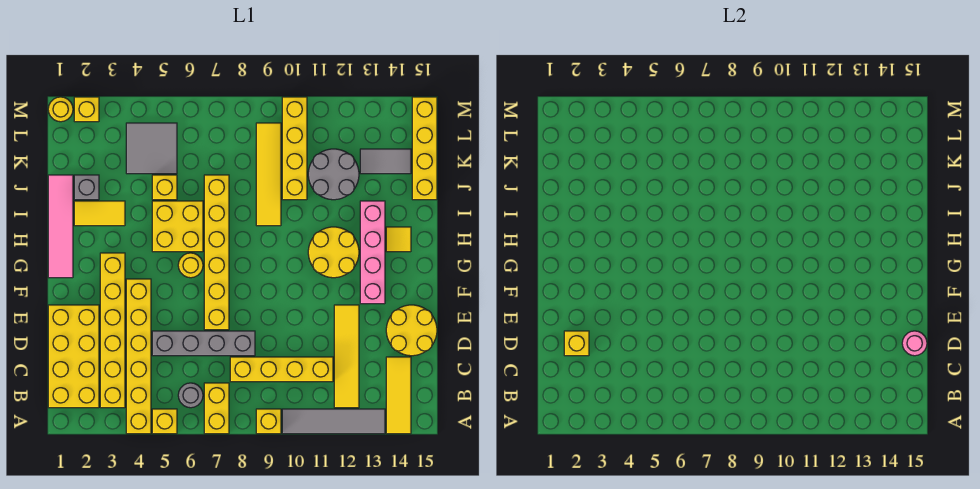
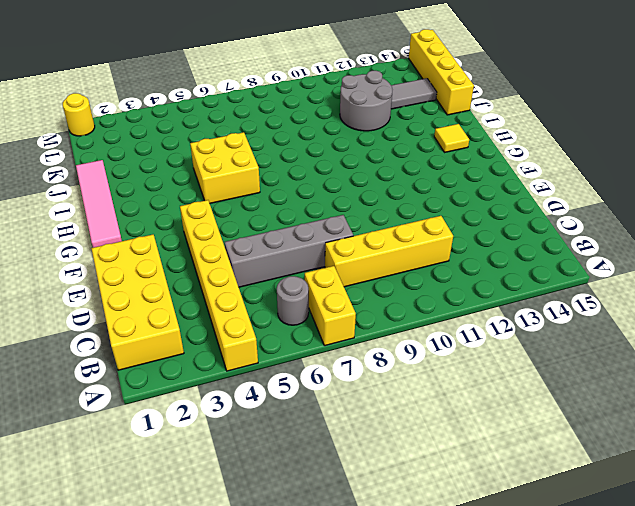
none -> yellow 1x1 brick [152,409,177,434]
none -> yellow 1x1 brick [256,409,281,434]
none -> grey 1x4 tile [282,409,385,434]
none -> yellow 1x3 tile [386,357,411,434]

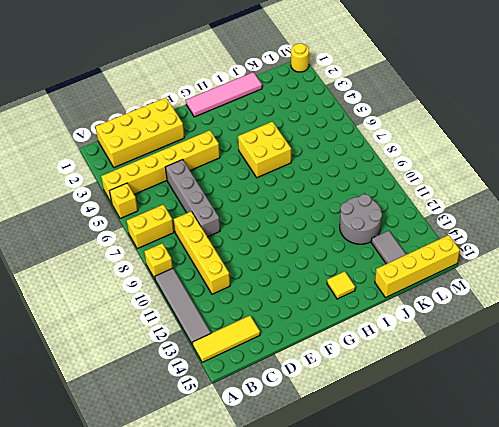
none -> yellow 1x6 brick [100,253,125,408]
none -> grey 1x1 round brick [178,383,203,408]
none -> yellow 1x4 tile [334,305,359,408]
none -> yellow 2x2 round brick [386,305,437,356]

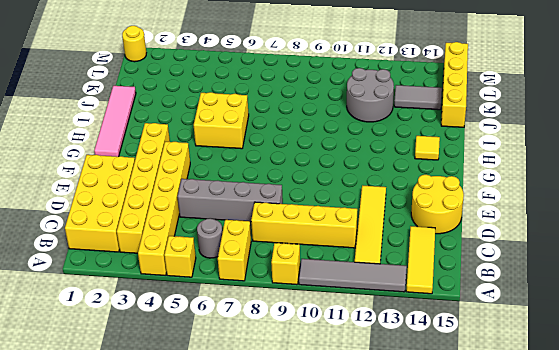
none -> yellow 1x6 brick [204,175,229,330]
none -> pink 1x4 brick [360,201,385,304]
none -> yellow 1x1 round brick [178,253,203,278]
none -> yellow 2x2 round brick [308,227,359,278]

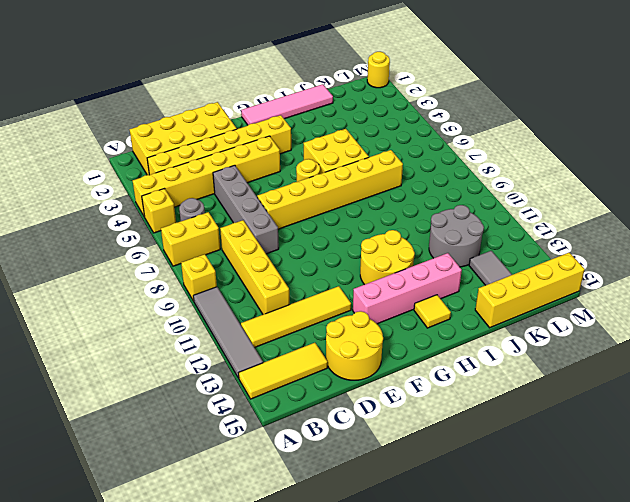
none -> yellow 1x2 tile [74,201,125,226]
none -> yellow 1x4 tile [256,123,281,226]
none -> grey 1x1 brick [74,175,99,200]
none -> yellow 1x1 brick [152,175,177,200]

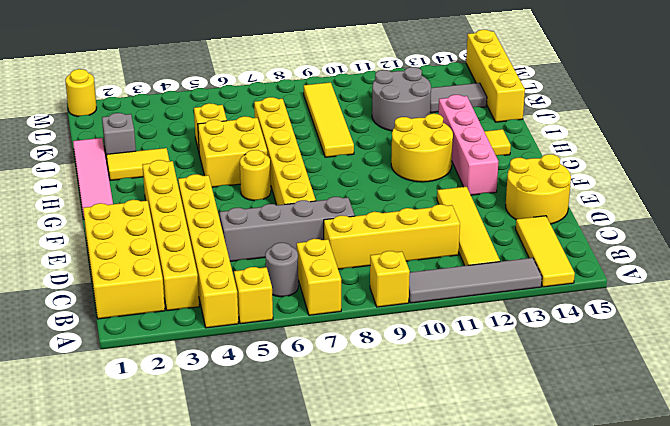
none -> yellow 1x4 brick [282,97,307,200]
none -> grey 2x2 tile [126,123,177,174]
none -> yellow 1x1 brick [74,97,99,122]
none -> yellow 1x1 brick [564,331,589,356]

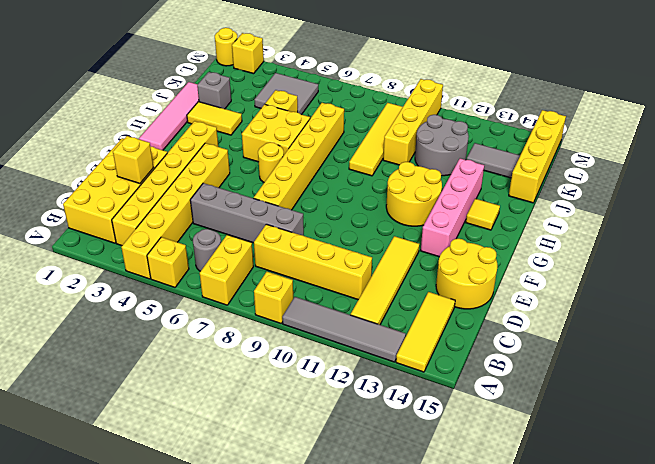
none -> pink 1x1 round brick [902,331,927,356]

